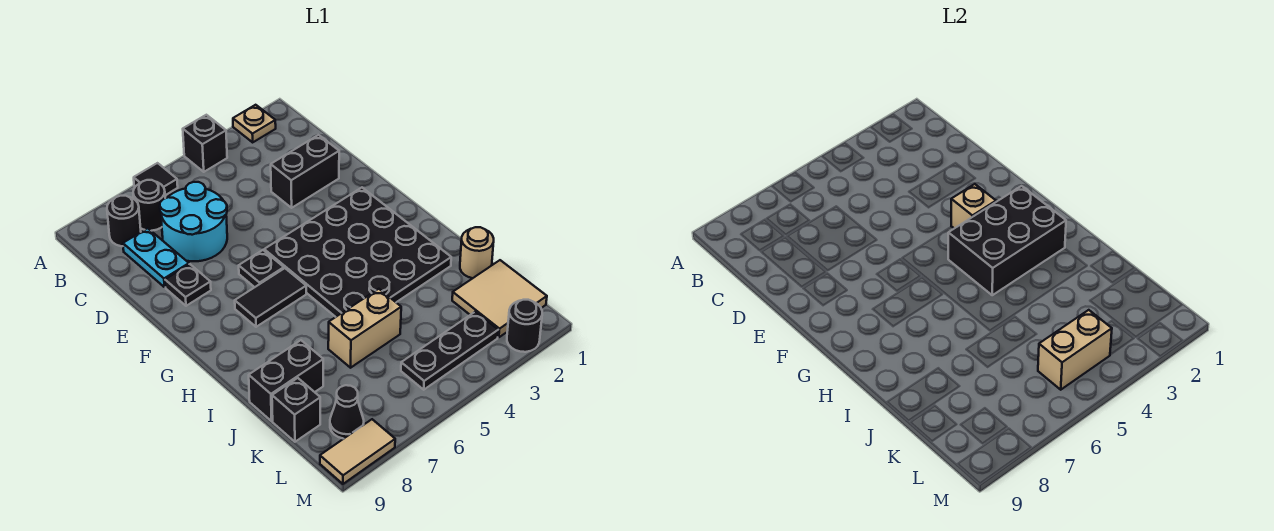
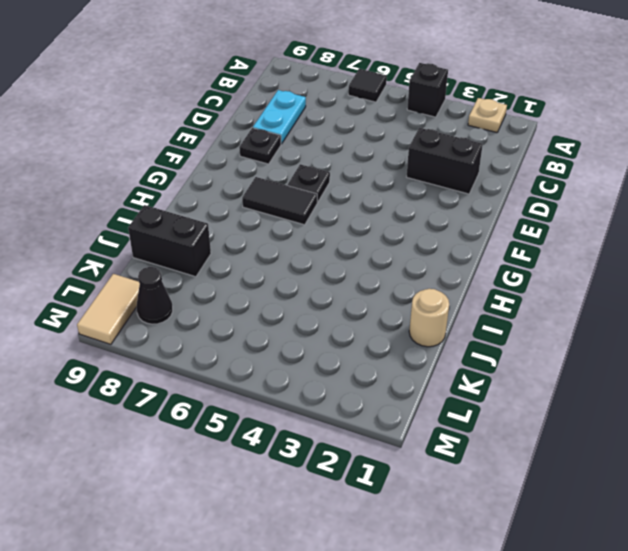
tan 1x2 tile [77,274,140,344] -> tan 1x2 tile turned to [320,419,395,484]
none -> black 1x1 round brick [133,180,165,231]
none -> black 1x1 round brick [107,196,141,246]
none -> cyan 2x2 round brick [160,182,227,261]

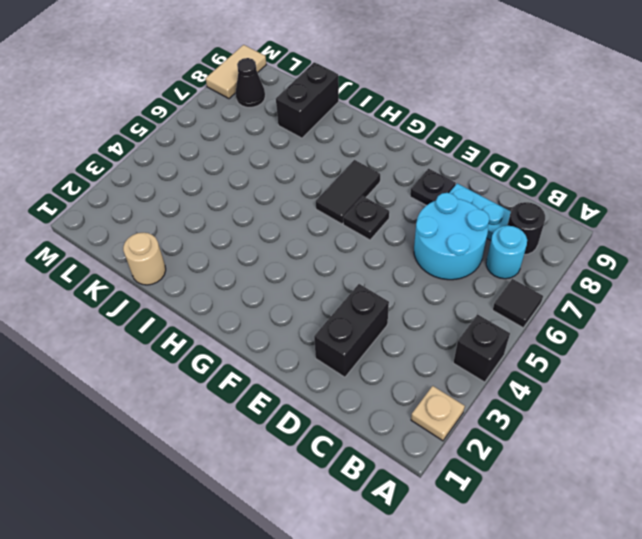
cyan 1x1 round brick [486,226,527,279] -> black 1x1 round brick [133,180,165,231]
none -> black 4x4 plate [264,188,451,317]
none -> tan 1x2 brick [328,289,401,368]
none -> tan 2x2 tile [452,260,547,338]

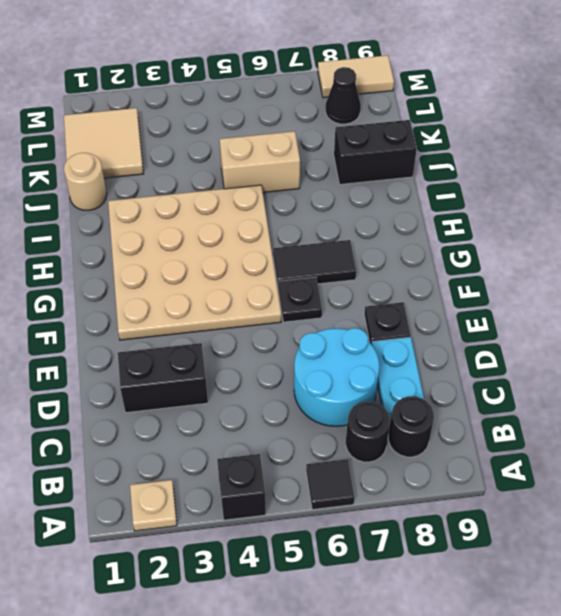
tan 4x4 plate [108,185,281,340] -> black 4x4 plate [264,188,451,317]
none -> black 1x1 brick [272,378,320,442]
none -> black 1x3 plate [401,312,498,390]
none -> black 1x1 round brick [507,300,542,352]

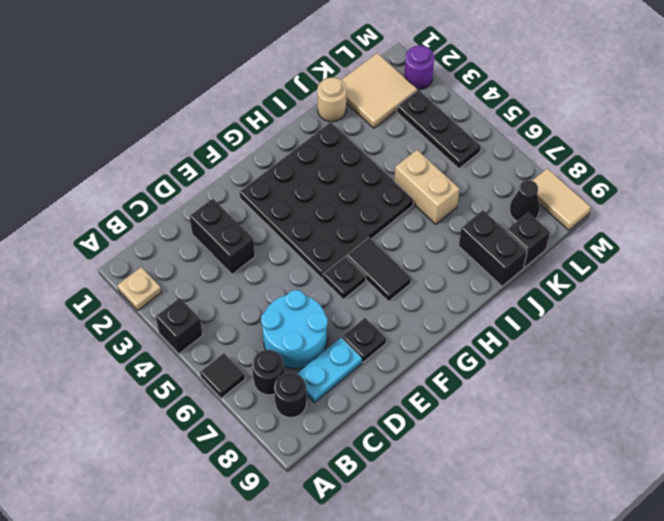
purple 1x1 round brick [404,46,434,90] -> black 1x1 round brick [507,300,542,352]
none -> tan 1x1 brick [951,184,996,228]
none -> black 2x3 brick [948,186,1066,295]
none -> tan 1x2 brick [1038,310,1112,390]

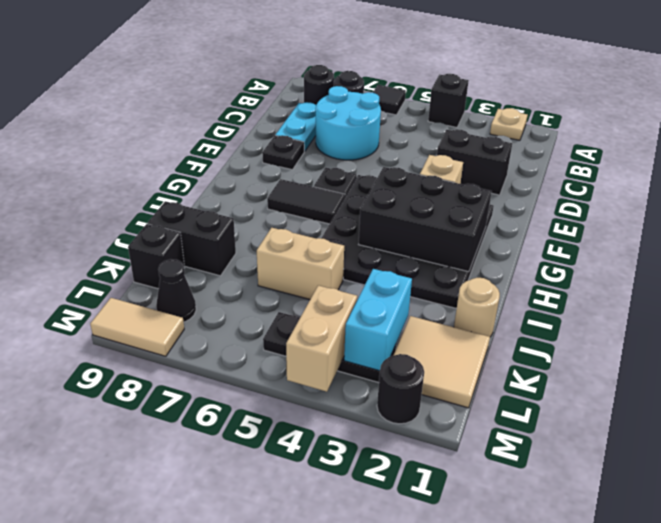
cyan 1x2 brick [344,269,412,371] -> none
tan 1x2 brick [286,285,357,392] -> tan 1x2 brick turned to [1038,310,1112,390]

